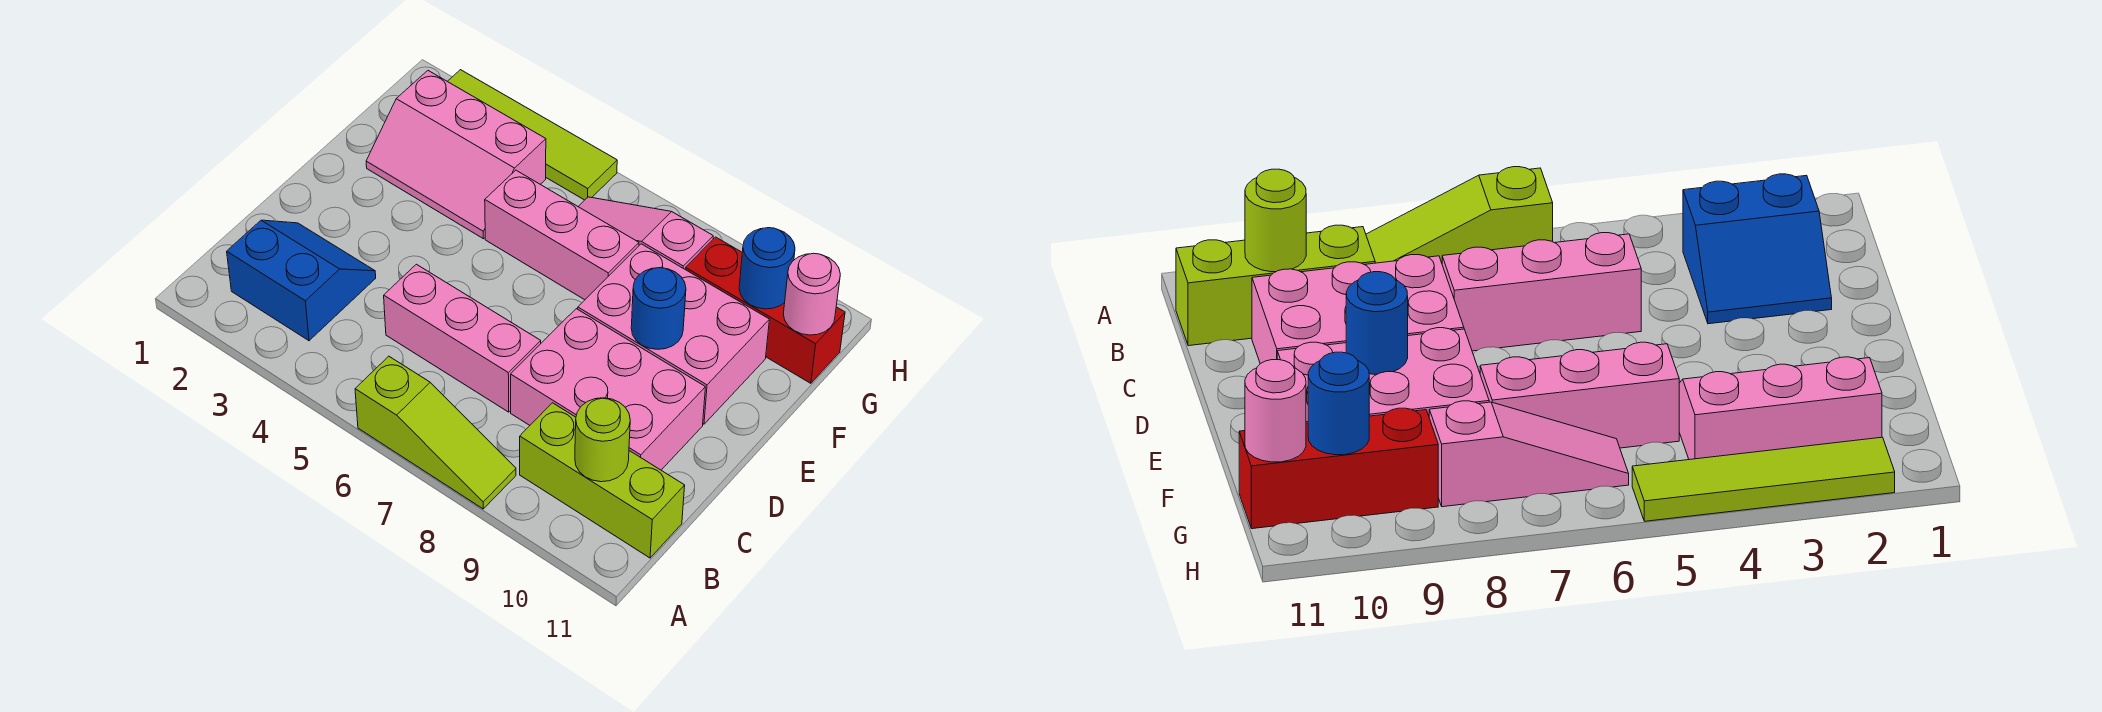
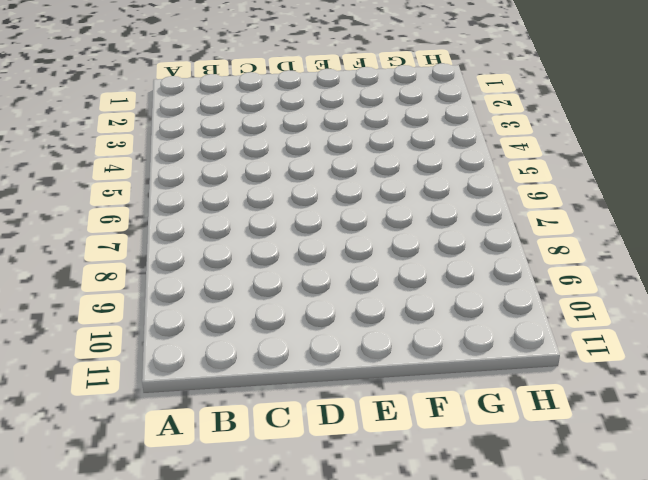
none -> lime 1x3 slope [355,356,516,509]
none -> blue 2x2 slope [227,220,376,341]
none -> lime 1x3 brick [520,403,685,558]

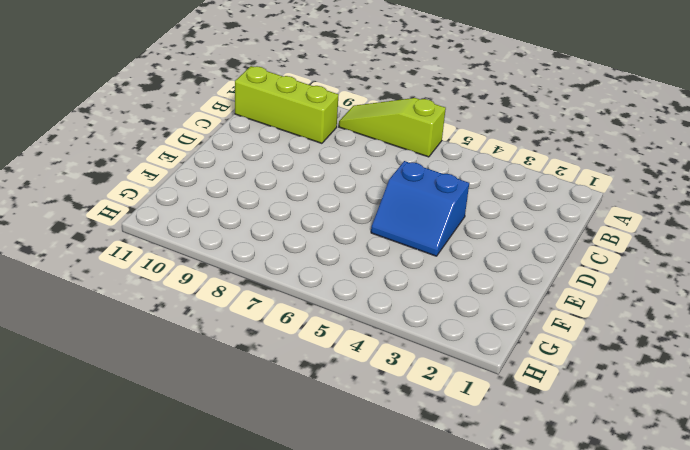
blue 2x2 slope [371,161,469,256] -> blue 2x2 slope moved to [227,220,376,341]
none -> pink 1x3 brick [384,264,541,412]
none -> pink 2x3 brick [511,309,705,470]
none -> pink 2x3 brick [578,244,769,424]

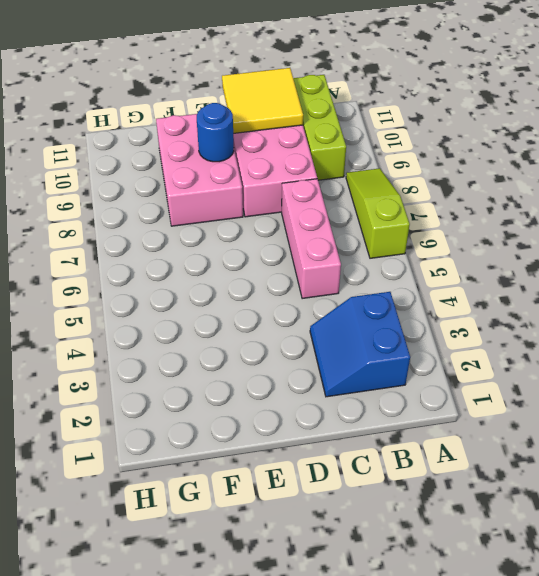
yellow 2x2 tile [222,68,303,133] -> none
none -> pink 2x3 slope [366,71,546,239]
none -> pink 1x3 brick [485,170,639,300]
none -> pink 1x3 slope [578,197,713,269]

